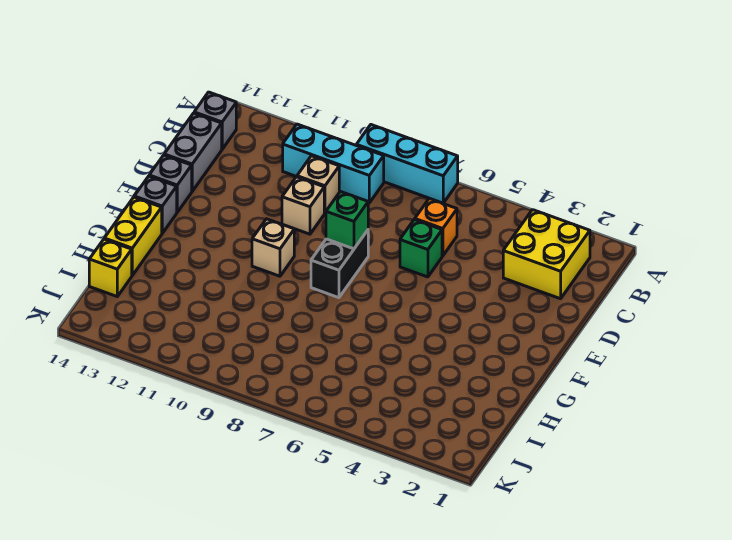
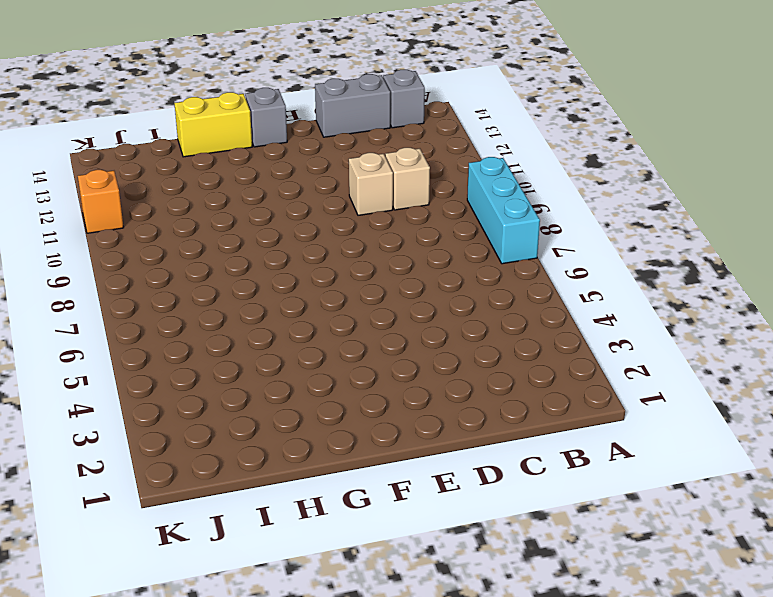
orange 1x1 brick [78,170,124,233] -> orange 1x1 brick moved to [415,198,457,256]
none -> yellow 2x2 brick [503,210,590,299]
none -> cyan 1x3 brick [283,124,384,203]
none -> green 1x1 brick [400,219,442,277]

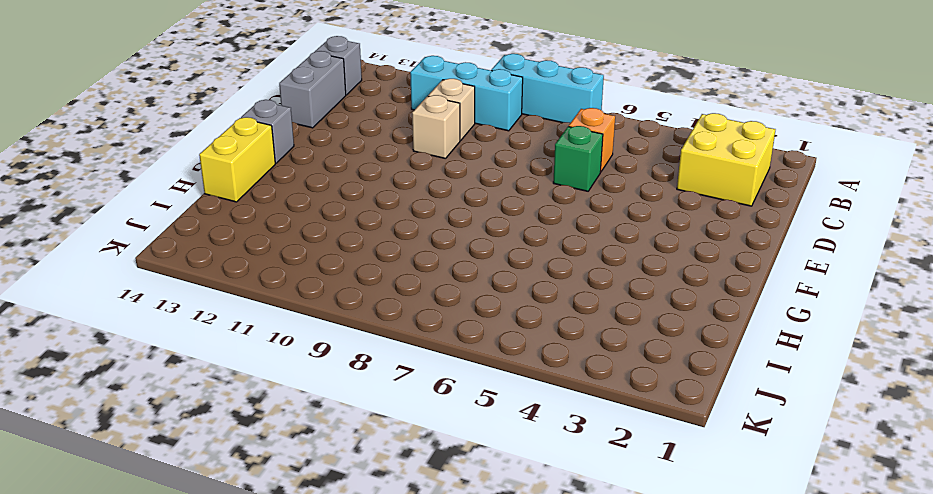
none -> black 1x2 brick [311,230,368,298]
none -> grey 1x1 brick [149,155,192,212]
none -> tan 1x1 brick [252,219,294,276]

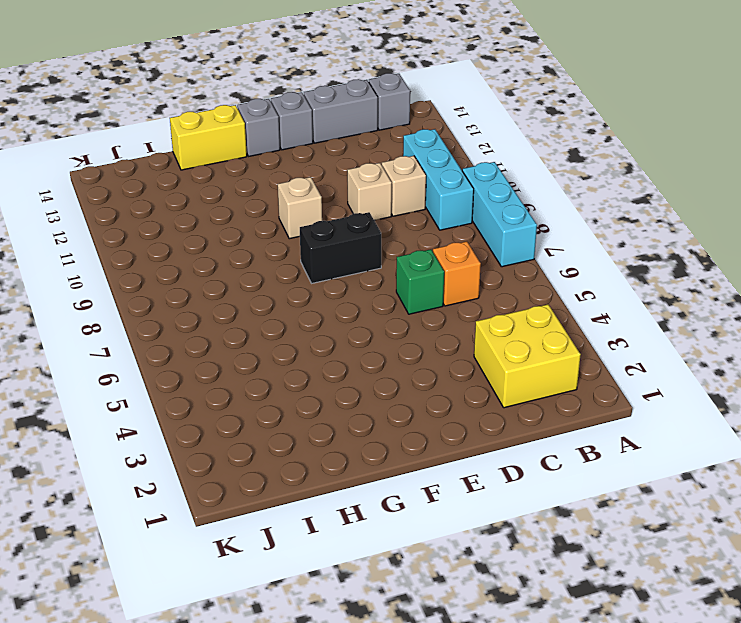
none -> yellow 1x1 brick [89,239,132,296]
none -> green 1x1 brick [326,191,368,249]

